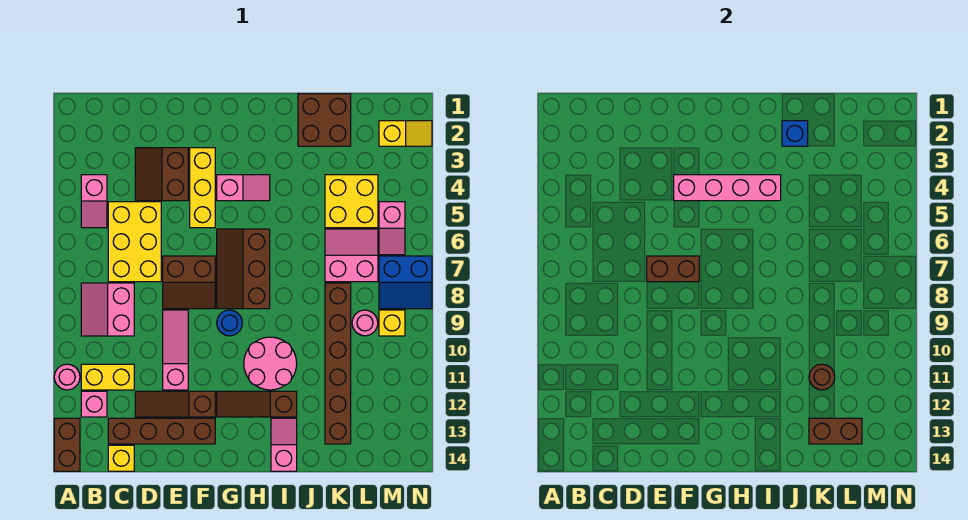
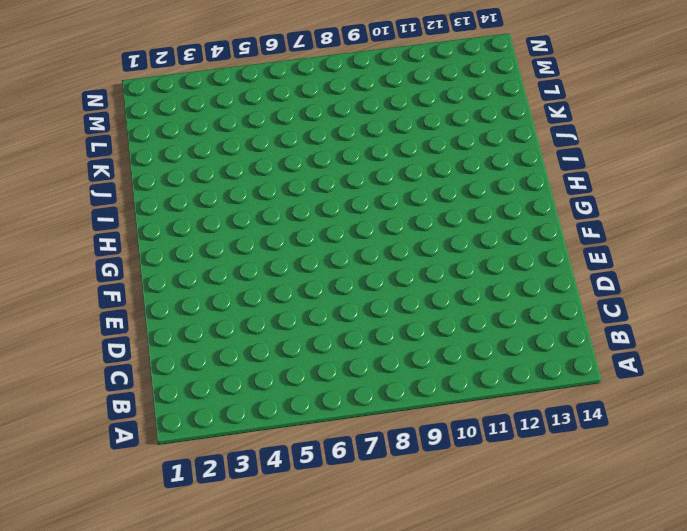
none -> pink 1x1 round brick [54,364,80,390]
none -> brown 1x2 brick [54,418,80,471]
none -> pink 1x2 slope [81,175,107,228]
none -> pink 2x2 slope [81,283,134,336]

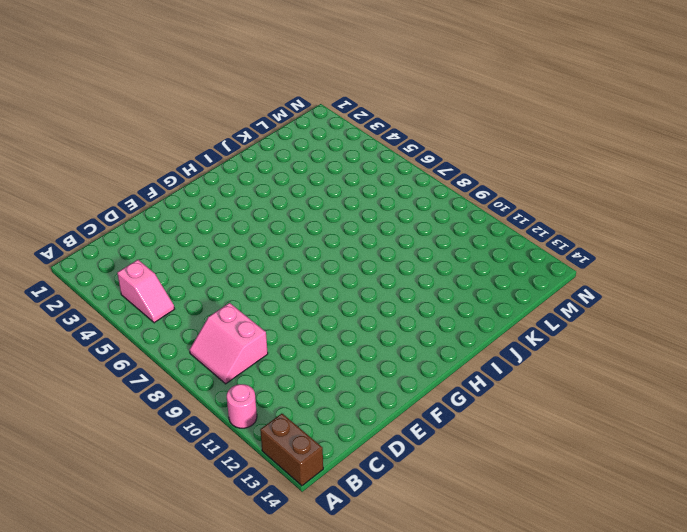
none -> yellow 1x2 brick [81,364,134,390]
none -> pink 1x1 brick [81,391,107,417]
none -> yellow 2x3 brick [108,202,161,282]
none -> brown 1x4 brick [108,418,215,444]

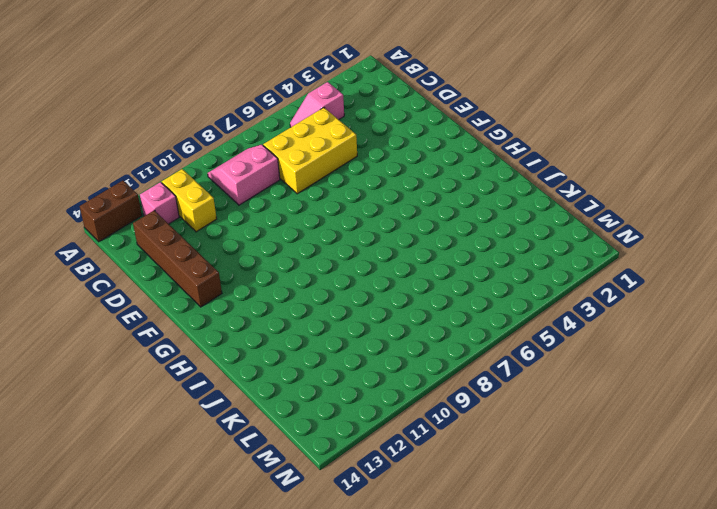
none -> pink 1x1 round brick [54,364,80,390]
none -> yellow 1x1 brick [108,445,134,471]
none -> brown 2x2 slope [135,148,188,201]
none -> brown 1x3 slope [135,391,215,417]

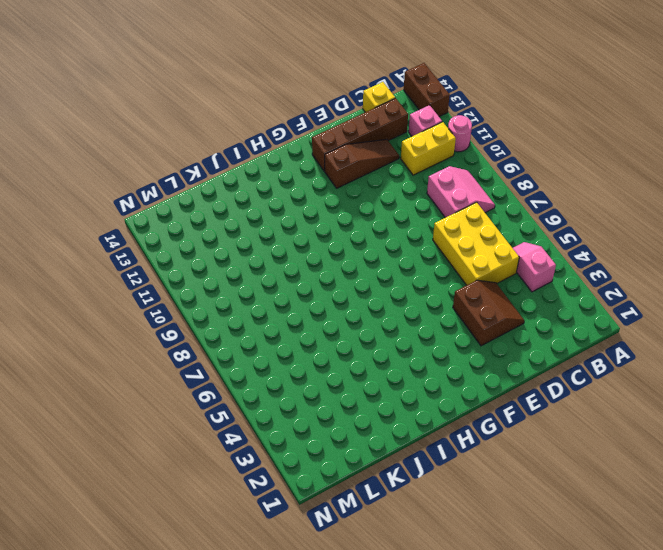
none -> brown 2x2 slope [163,256,215,309]
none -> pink 1x3 slope [163,310,188,390]
none -> yellow 1x3 brick [190,148,215,228]
none -> pink 1x2 slope [217,175,270,201]

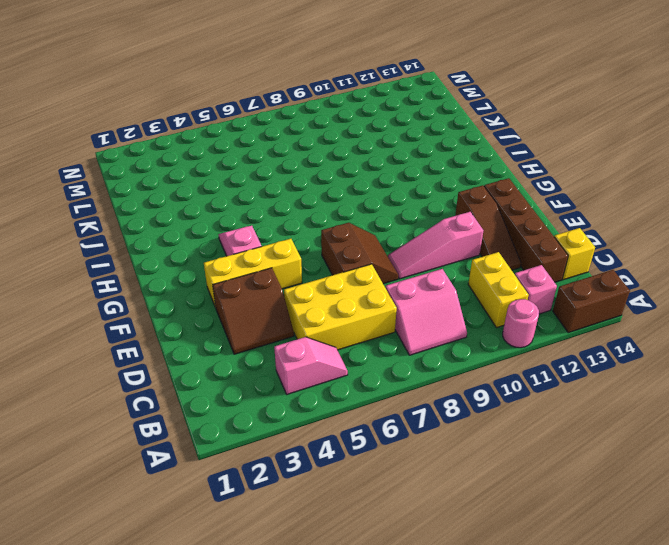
none -> brown 2x3 slope [217,229,270,309]
none -> blue 1x1 round brick [217,310,242,336]
none -> brown 1x3 slope [217,391,297,417]
none -> pink 2x2 round brick [244,337,297,390]

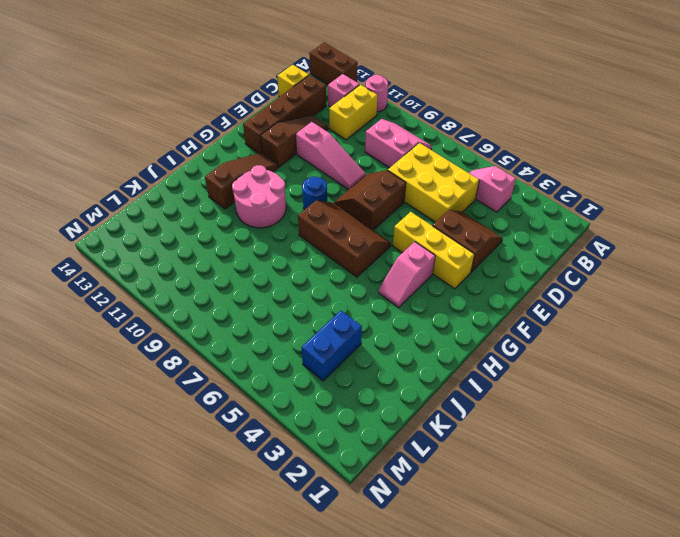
blue 1x2 brick [302,311,362,381] -> yellow 2x2 brick [325,175,378,228]
none -> pink 1x2 slope [271,418,297,471]
none -> brown 2x2 brick [298,94,351,146]
none -> pink 2x2 slope [325,229,378,282]
none -> brown 1x6 brick [325,283,351,444]

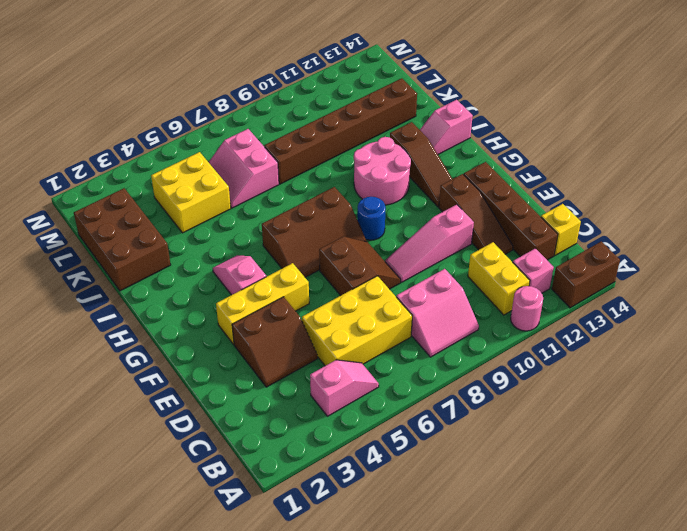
brown 2x3 brick [74,188,171,291] -> brown 2x2 brick [298,94,351,146]
none -> pink 1x1 round brick [352,310,378,336]
none -> yellow 1x2 slope [379,121,432,146]
none -> pink 1x2 slope [379,202,405,255]
none -> blue 2x2 slope [379,256,432,309]

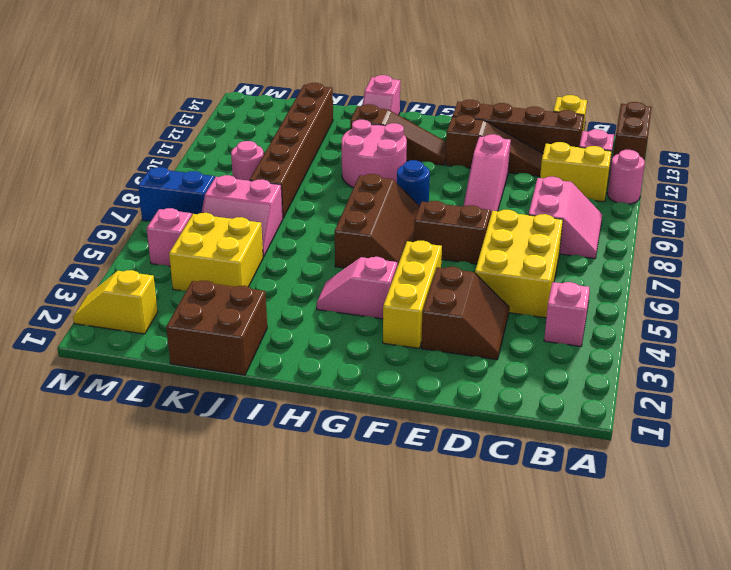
none -> yellow 1x1 brick [379,310,405,336]
none -> brown 1x2 brick [647,256,699,282]
none -> pink 1x4 brick [674,175,781,201]
none -> blue 1x1 brick [782,121,808,146]

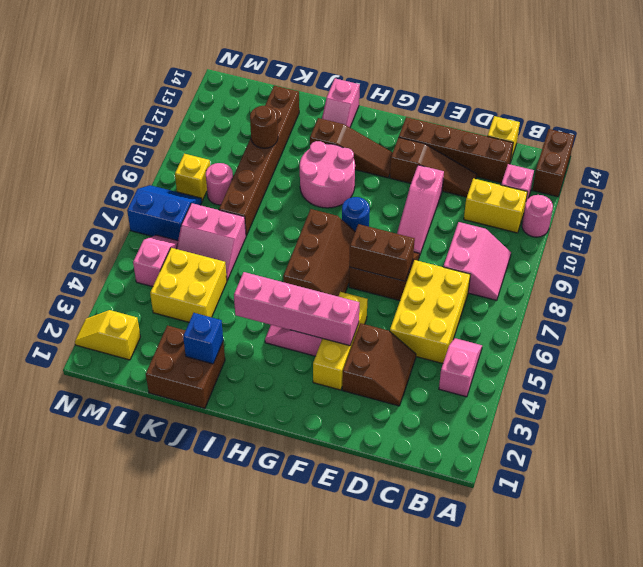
none -> brown 1x2 brick [809,418,862,444]

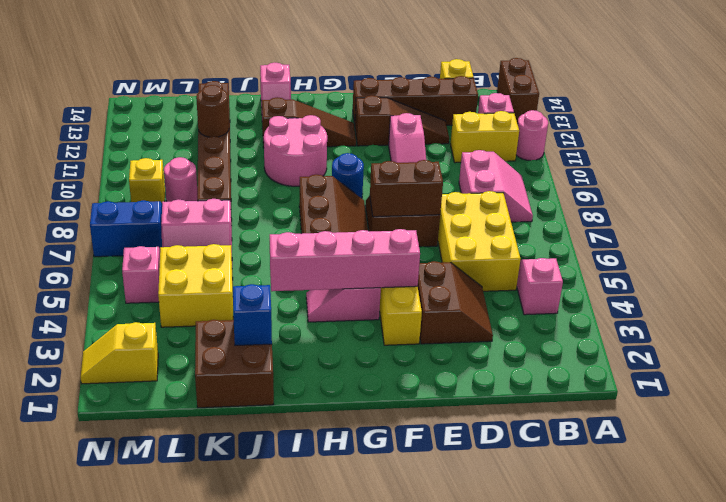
none -> brown 1x2 brick [809,418,862,444]

